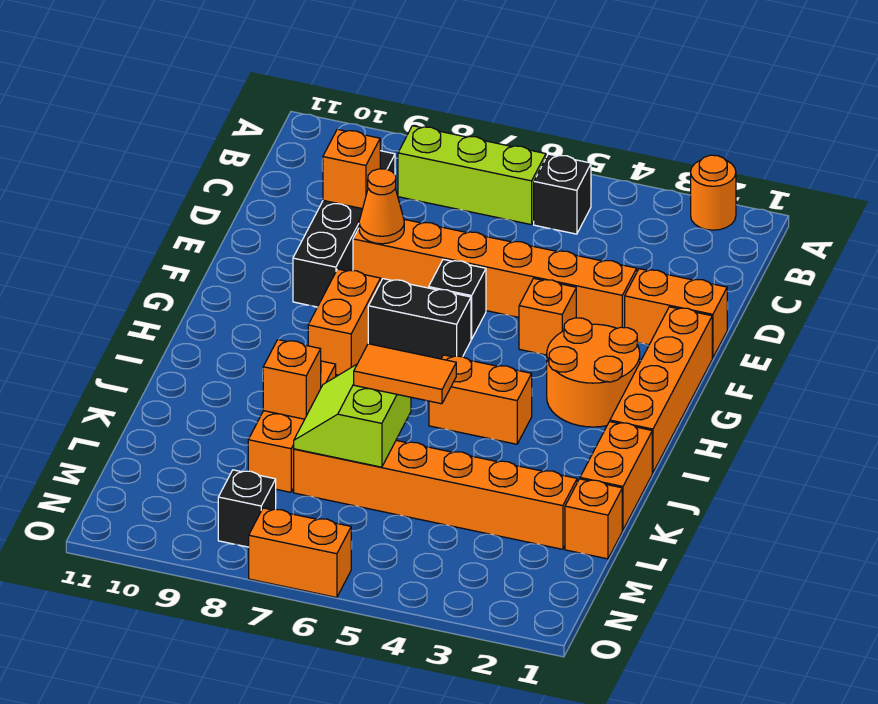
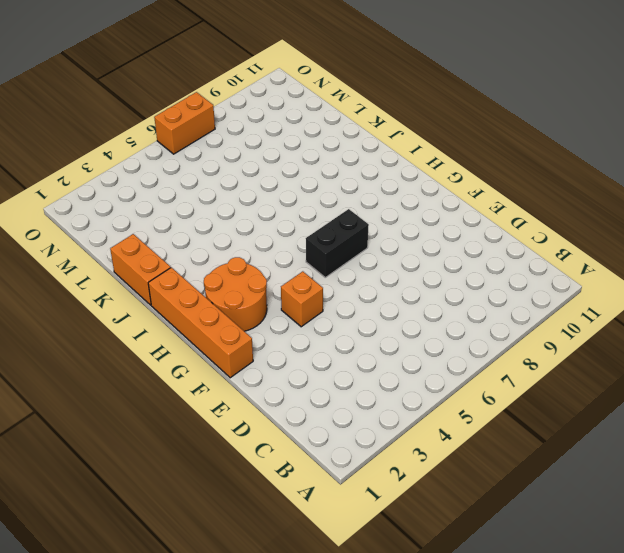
none -> orange 1x1 round brick [691,155,736,230]
none -> black 1x1 brick [534,154,591,234]
none -> lime 1x3 brick [398,126,546,225]

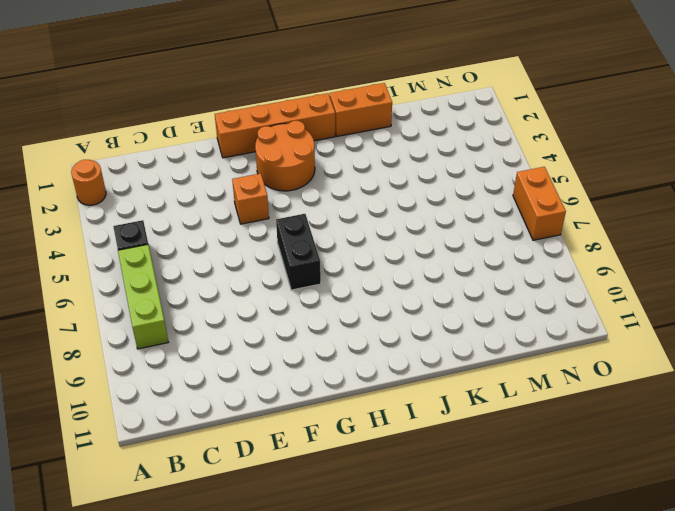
none -> black 1x4 brick [293,151,395,307]
none -> orange 1x2 brick [625,269,727,358]
none -> orange 1x6 brick [353,219,637,328]

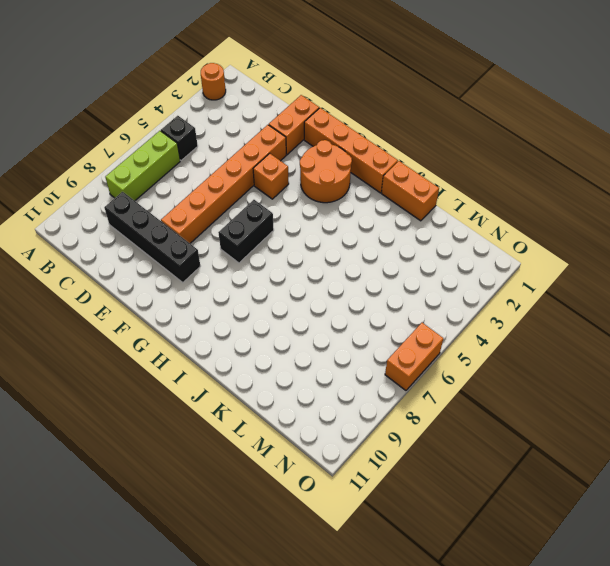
none -> black 1x1 brick [429,259,486,339]
none -> orange 1x2 brick [308,269,381,375]
none -> orange 1x2 brick [429,355,532,444]

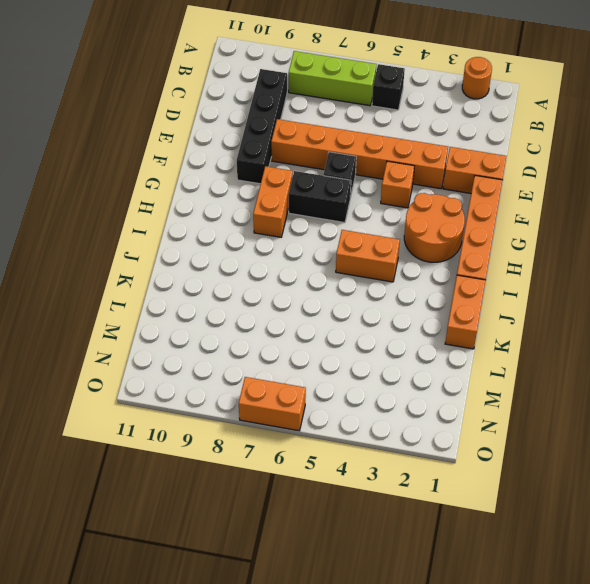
none -> orange 1x3 brick [248,361,336,492]
none -> orange 1x1 brick [565,479,622,559]
none -> orange 1x6 brick [294,440,577,549]

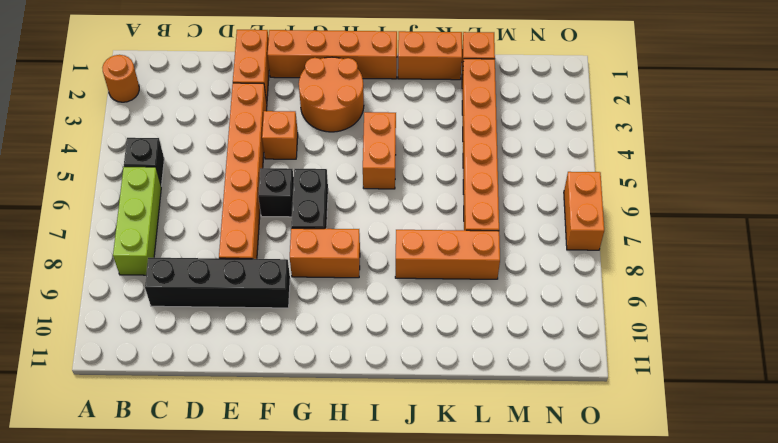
none -> black 1x1 brick [218,470,276,547]
none -> orange 1x1 brick [323,129,380,209]
none -> orange 1x1 cone [359,169,404,244]

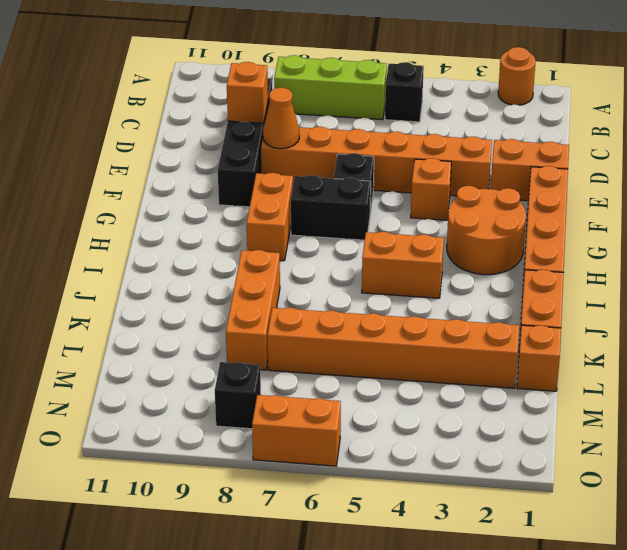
none -> lime 2x2 slope [294,364,411,467]
none -> orange 1x1 brick [263,340,321,419]
none -> orange 1x2 tile [354,344,456,404]

